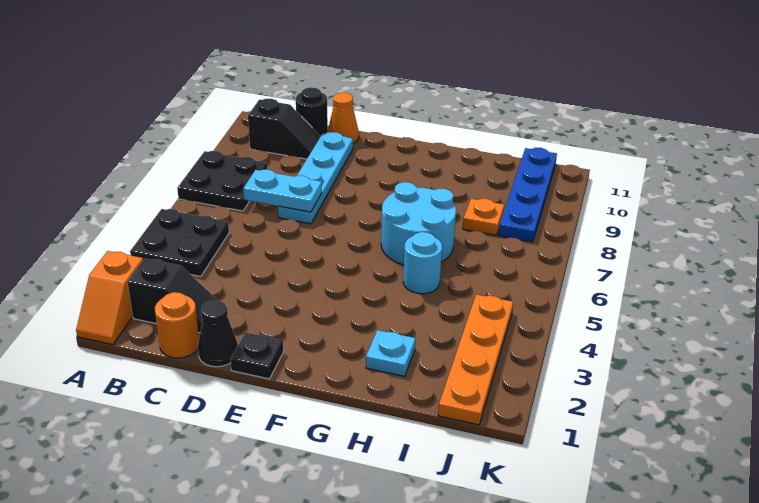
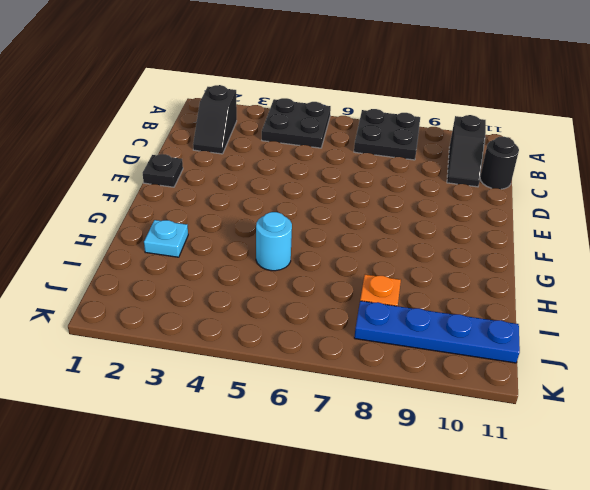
none -> orange 1x2 slope [76,251,143,345]
none -> orange 1x1 round brick [155,292,199,358]
none -> black 1x1 cone [198,301,238,367]

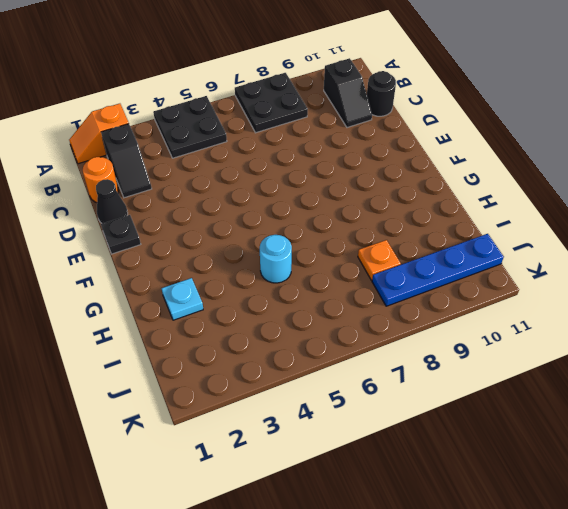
none -> cyan 1x4 plate [278,132,353,224]
none -> orange 1x1 cone [328,93,359,144]
none -> cyan 2x2 round brick [381,182,456,265]

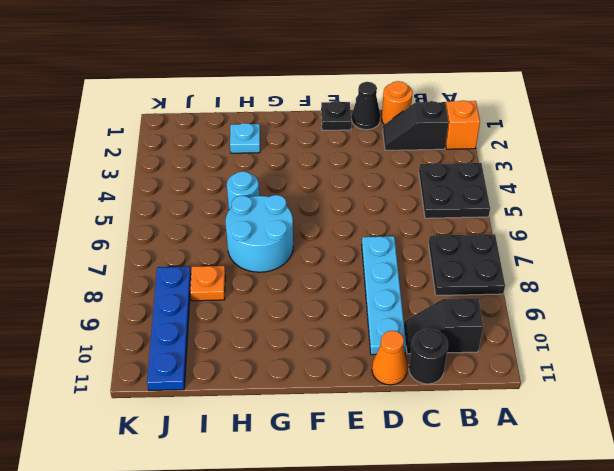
none -> orange 1x4 plate [438,294,513,425]
none -> cyan 1x2 plate [243,170,322,212]

